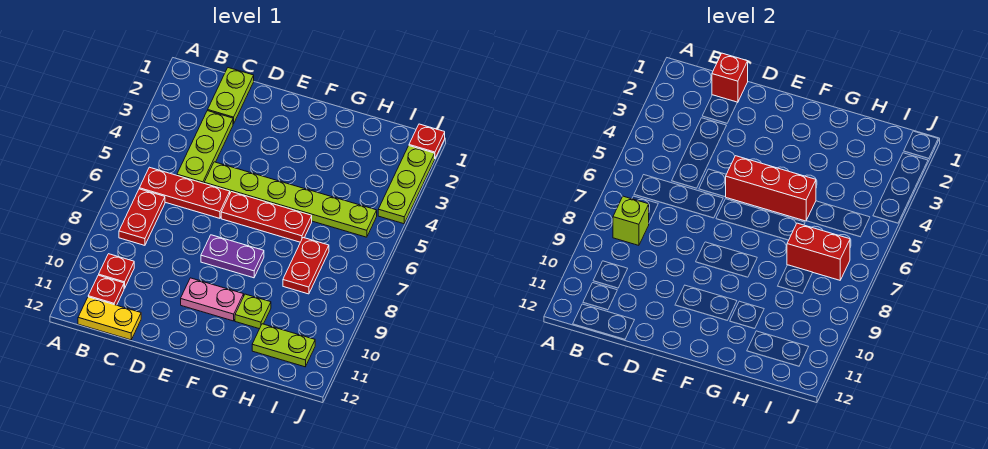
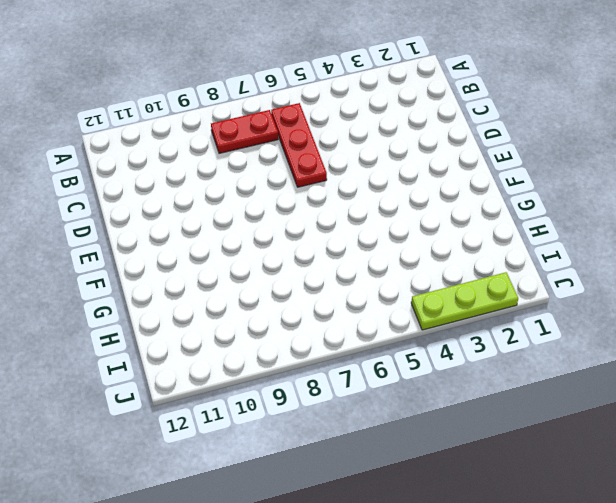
none -> red 1x1 plate [99,254,134,289]
none -> red 1x1 plate [88,275,124,305]
none -> yellow 1x2 plate [78,297,141,340]

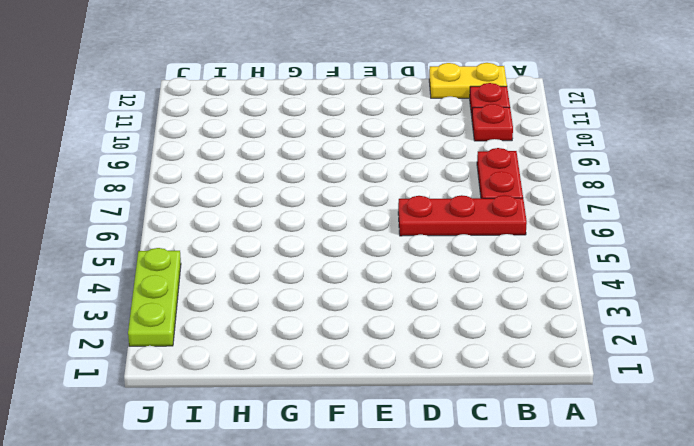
none -> lime 1x2 plate [208,68,254,124]
none -> lime 1x3 plate [177,111,233,183]
none -> lime 1x6 plate [204,162,377,237]

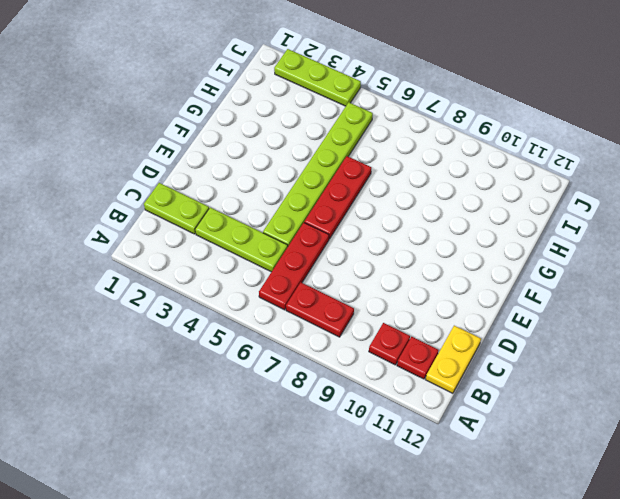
none -> purple 1x2 plate [201,235,264,278]
none -> pink 1x2 plate [181,278,244,321]
none -> lime 1x1 plate [235,294,271,329]

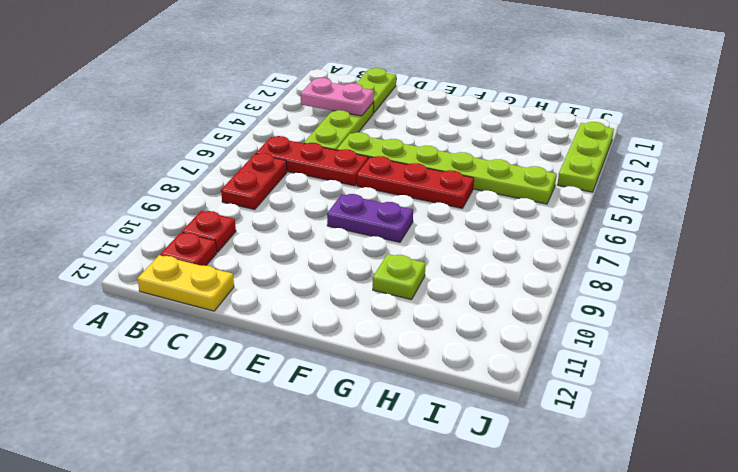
pink 1x2 plate [301,78,374,116] -> pink 1x2 plate moved to [181,278,244,321]
none -> red 1x2 plate [283,238,329,294]
none -> lime 1x2 plate [252,324,315,367]
none -> red 1x1 plate [409,124,445,158]

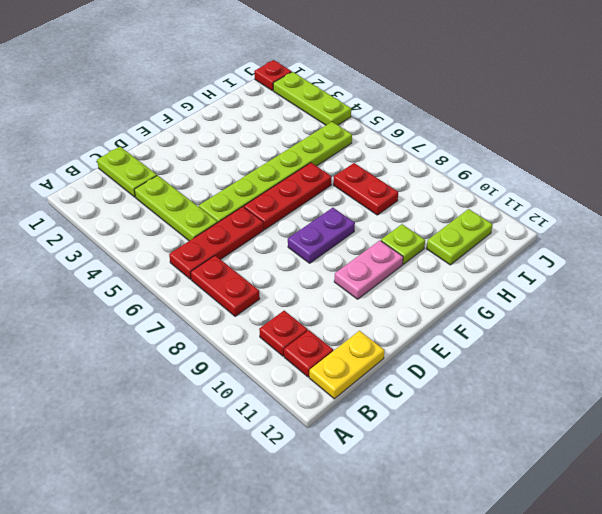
none -> lime 1x1 brick [613,196,649,245]
none -> red 1x1 brick [712,53,748,102]
none -> red 1x3 brick [726,156,816,221]

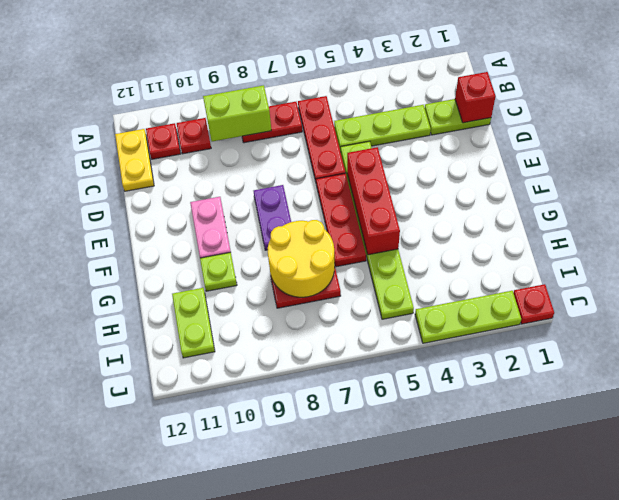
lime 1x2 brick [203,85,271,141] -> lime 1x1 brick [613,196,649,245]
yellow 2x2 round brick [268,220,335,297] -> red 1x2 brick [787,223,850,280]

